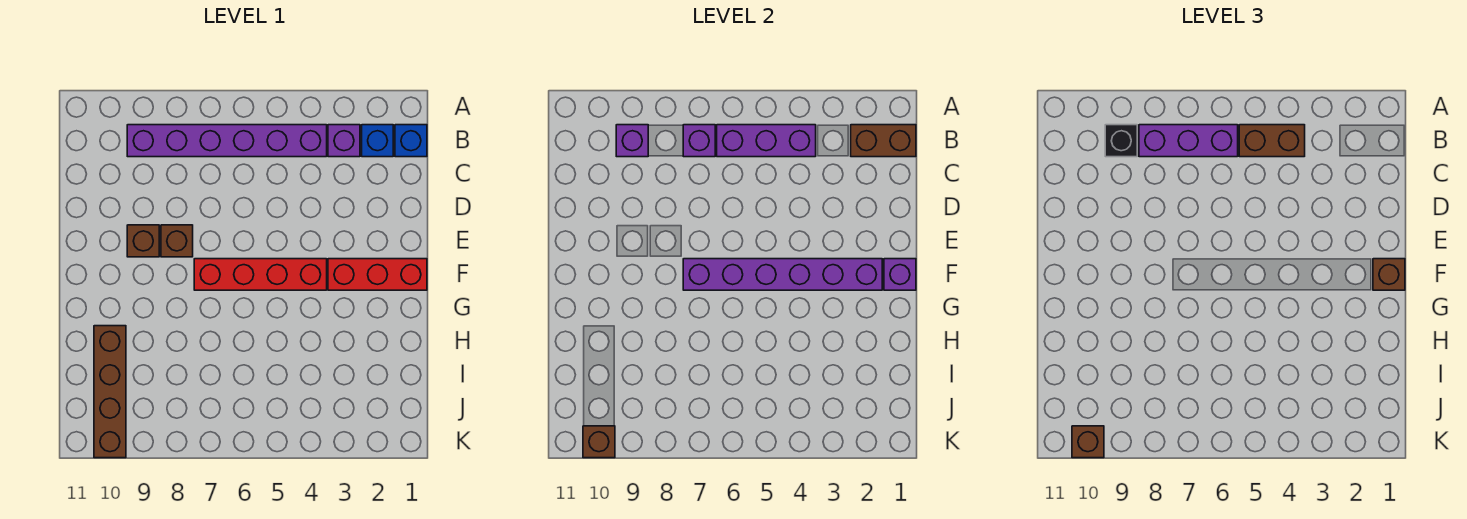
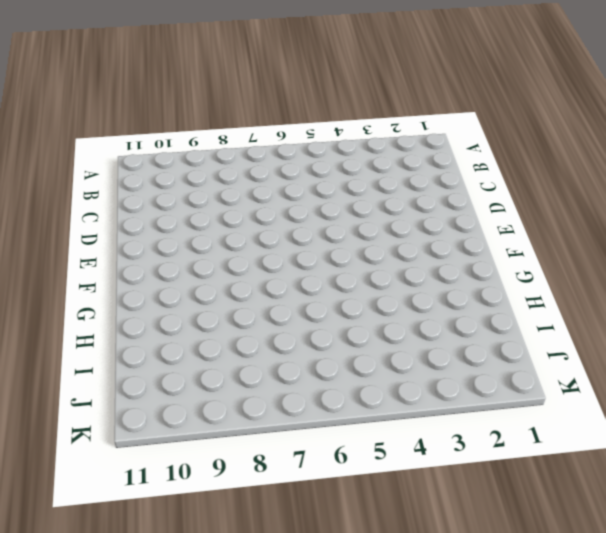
none -> blue 1x1 brick [395,125,427,157]
none -> blue 1x1 brick [362,125,393,157]
none -> purple 1x1 brick [328,125,360,157]

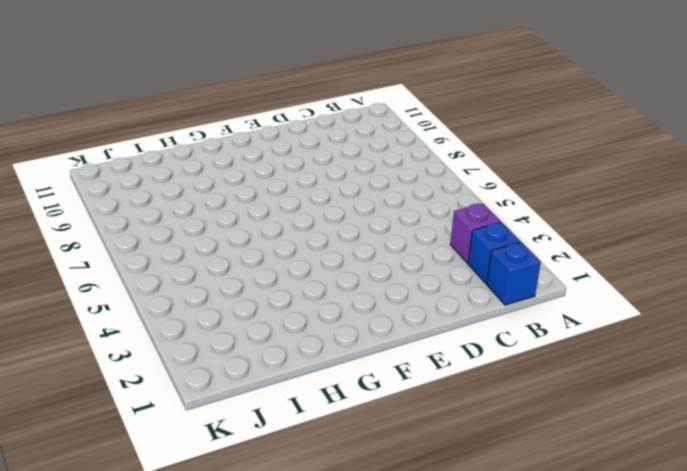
none -> purple 1x6 brick [127,125,327,157]
none -> brown 1x1 brick [161,225,193,257]
none -> brown 1x1 brick [127,225,159,257]

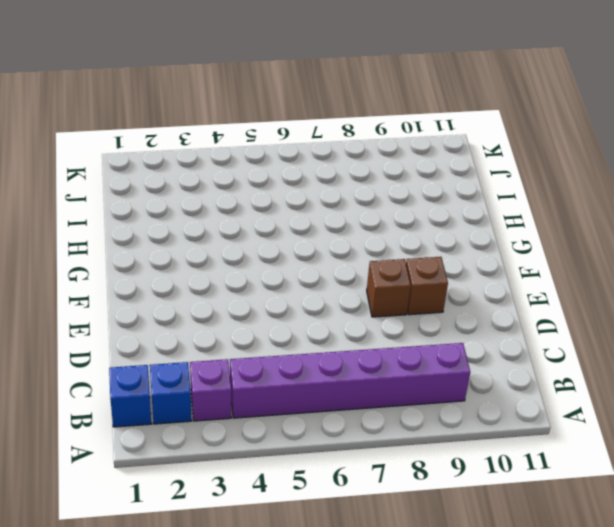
none -> red 1x3 brick [328,259,427,290]
none -> red 1x4 brick [194,259,327,290]
none -> brown 1x4 brick [94,326,126,458]

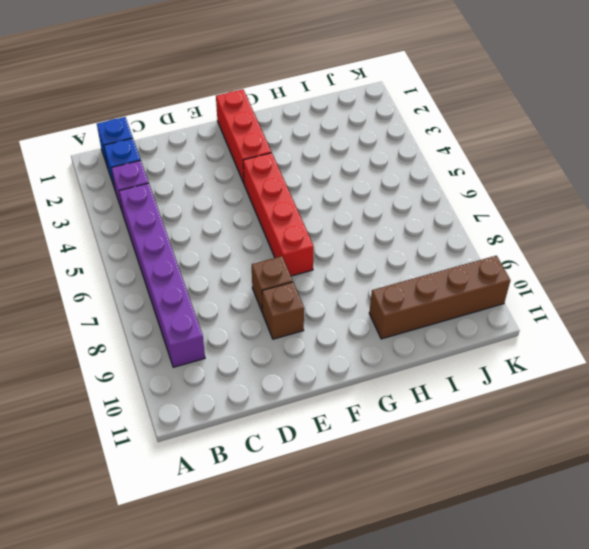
none -> brown 1x2 brick [851,125,916,157]
none -> purple 1x3 brick [717,125,816,157]
none -> purple 1x1 brick [683,125,715,157]

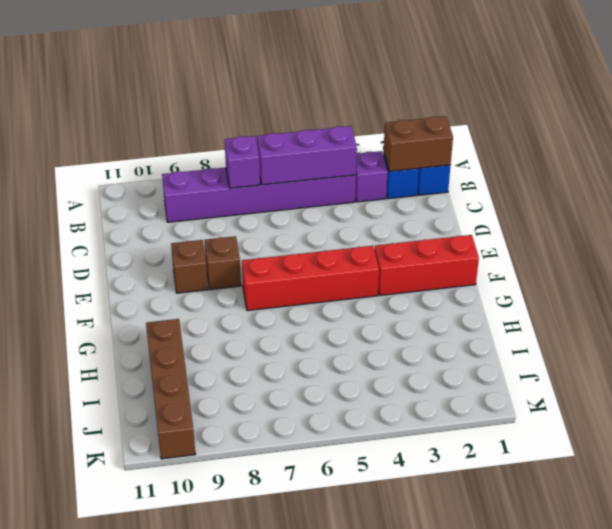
none -> purple 1x1 brick [616,125,648,157]
none -> purple 1x1 brick [884,259,916,290]
none -> purple 1x6 brick [683,259,882,290]

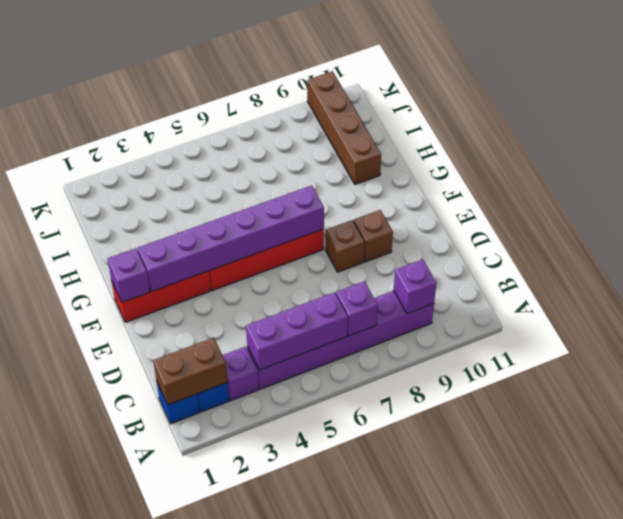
none -> brown 1x1 brick [583,426,615,458]
none -> brown 1x2 brick [1239,125,1305,157]
none -> purple 1x3 brick [1139,125,1238,157]

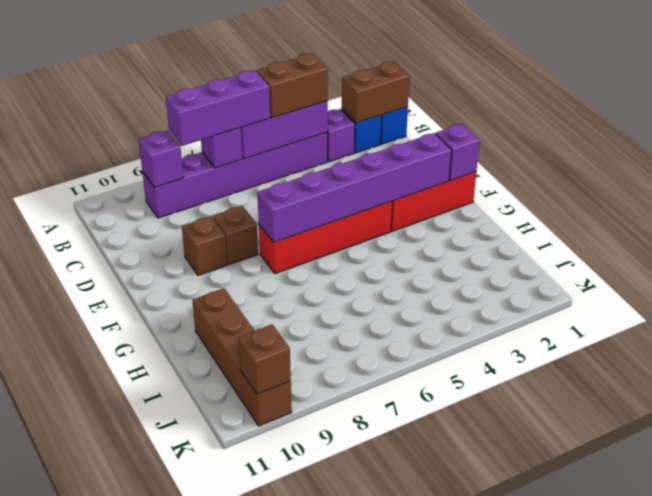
none -> black 1x1 brick [1105,125,1137,157]
none -> brown 1x1 brick [1373,259,1405,290]
none -> brown 1x1 brick [1072,426,1104,458]

